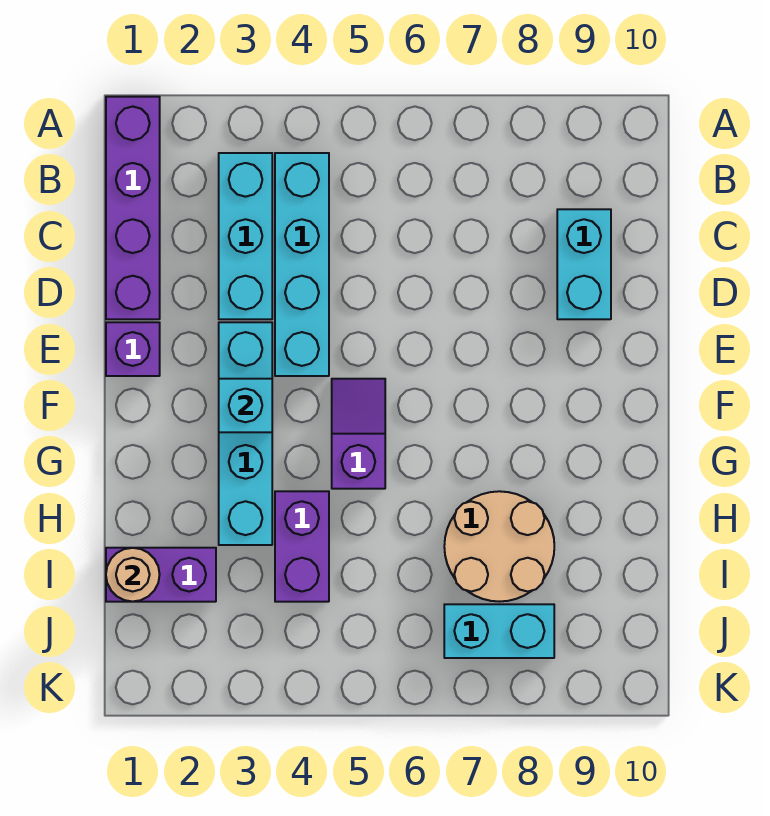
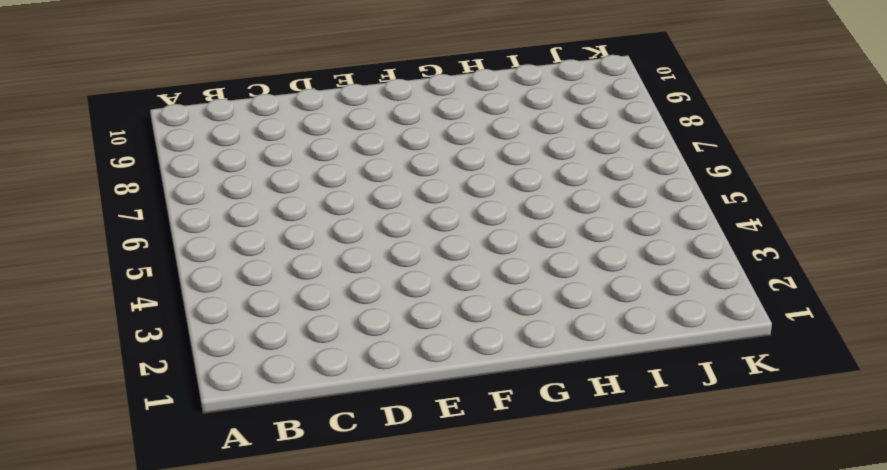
none -> purple 1x4 brick [106,97,160,319]
none -> cyan 1x3 brick [219,153,272,319]
none -> cyan 1x4 brick [275,153,329,376]

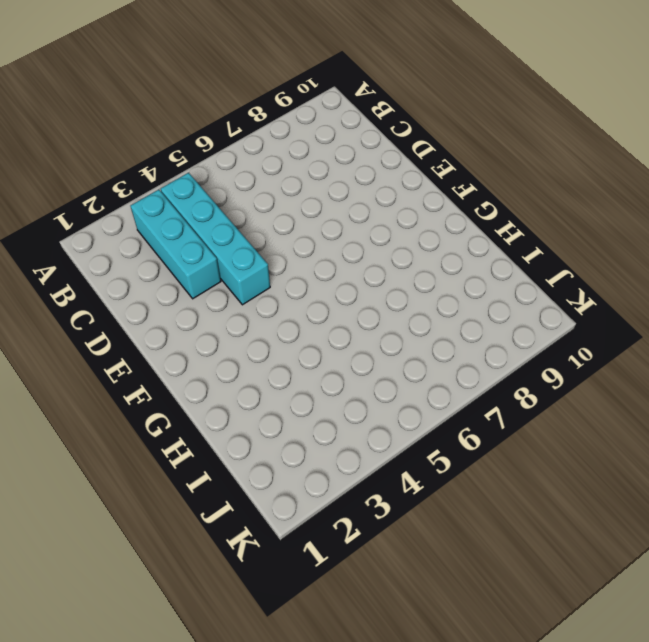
none -> purple 1x4 brick [106,97,160,319]
none -> cyan 1x2 brick [557,209,611,319]
none -> purple 1x1 brick [106,322,160,376]

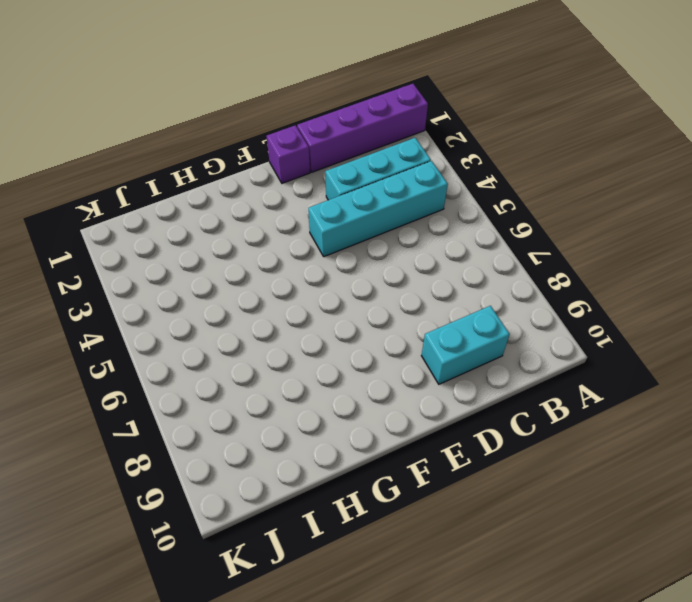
none -> cyan 1x4 brick [219,322,272,545]
none -> purple 1x2 slope [332,379,385,489]
none -> purple 1x2 brick [275,491,329,602]

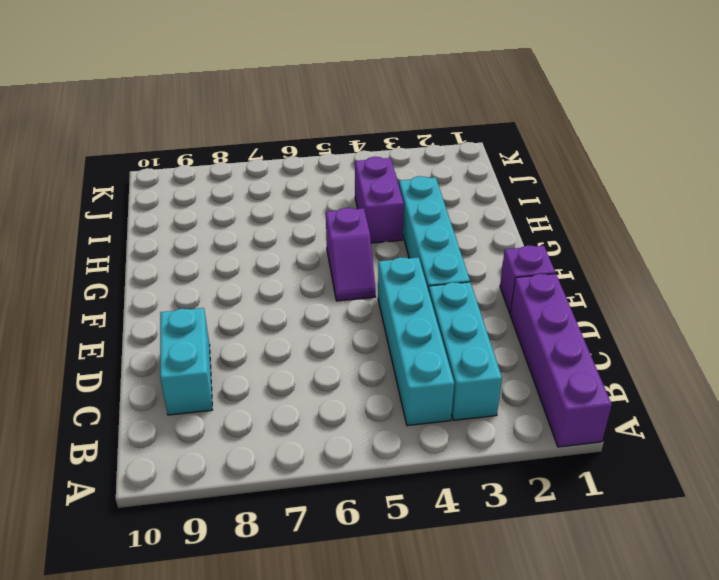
none -> tan 2x2 round brick [444,491,554,602]
none -> purple 1x2 brick [106,548,216,602]
none -> cyan 1x2 brick [444,604,554,658]

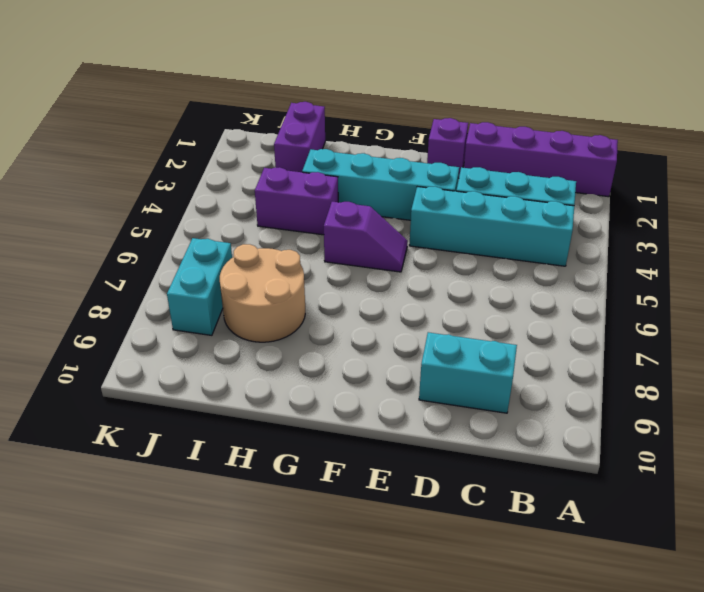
none -> cyan 1x1 brick [219,379,272,432]
none -> tan 1x1 round brick [106,548,160,602]

